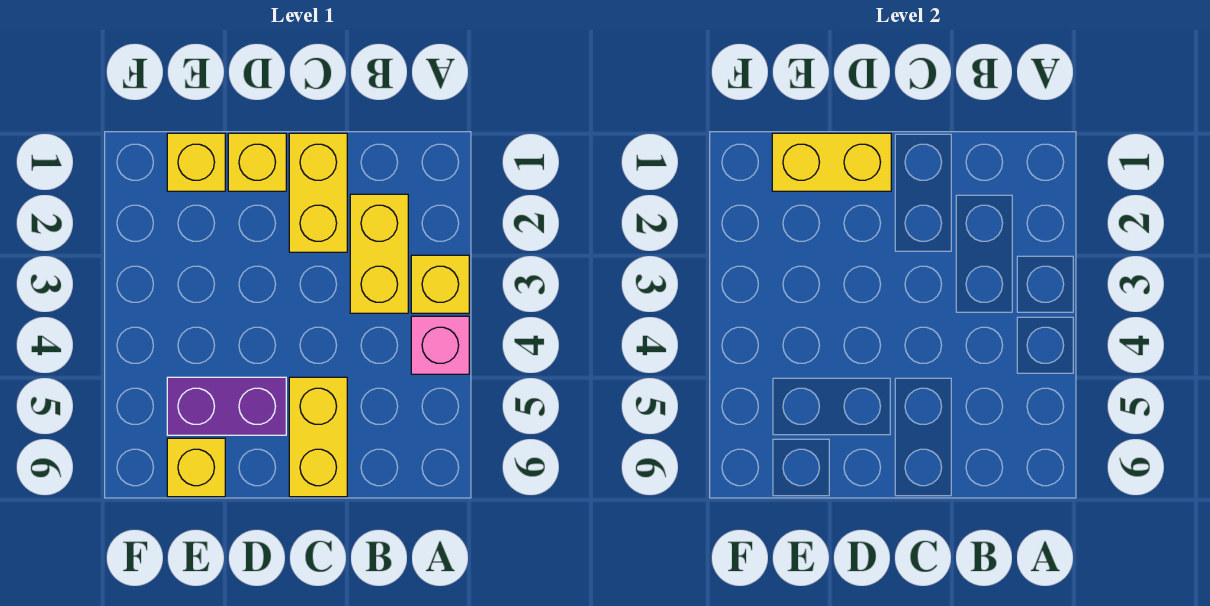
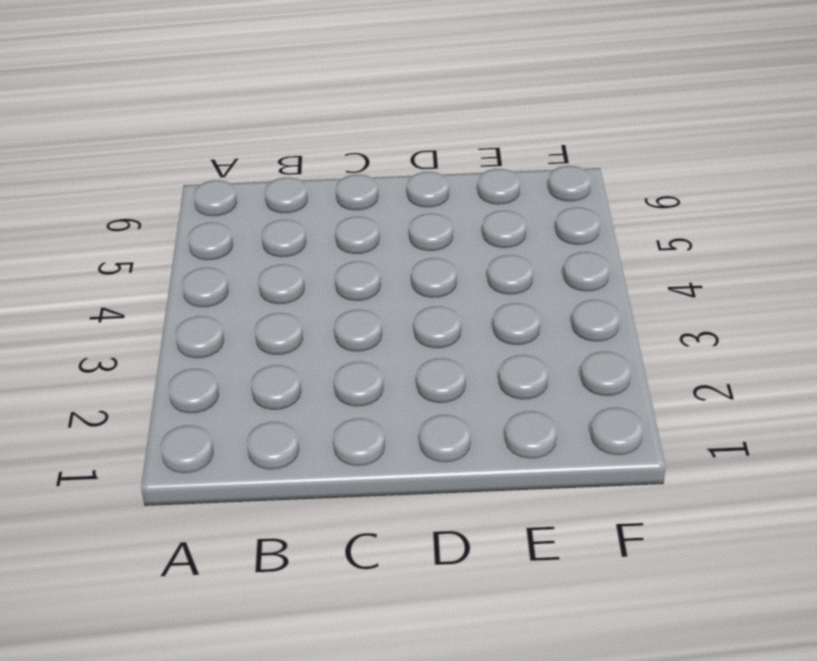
none -> yellow 1x1 brick [411,255,469,313]
none -> pink 1x1 brick [411,316,469,374]

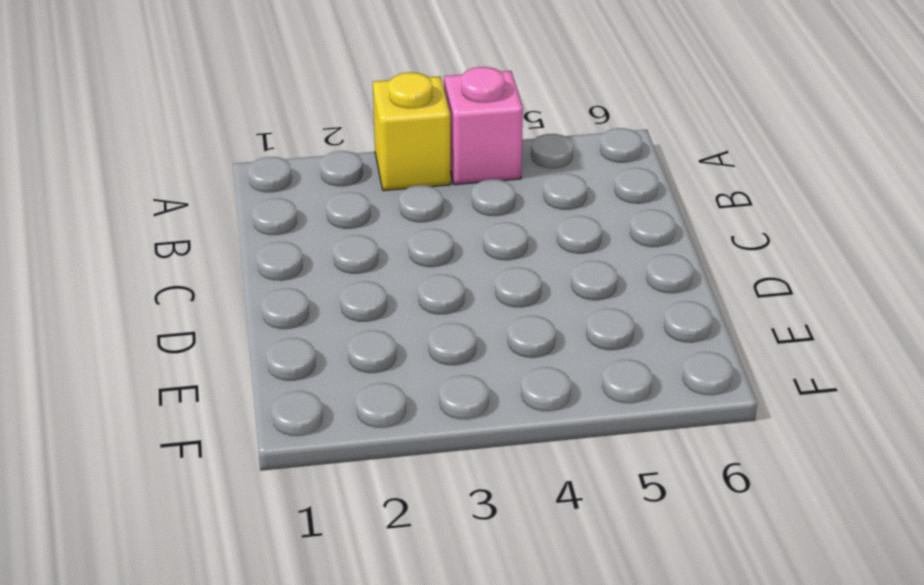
none -> yellow 1x2 brick [350,194,408,313]
none -> yellow 1x2 brick [289,133,347,252]

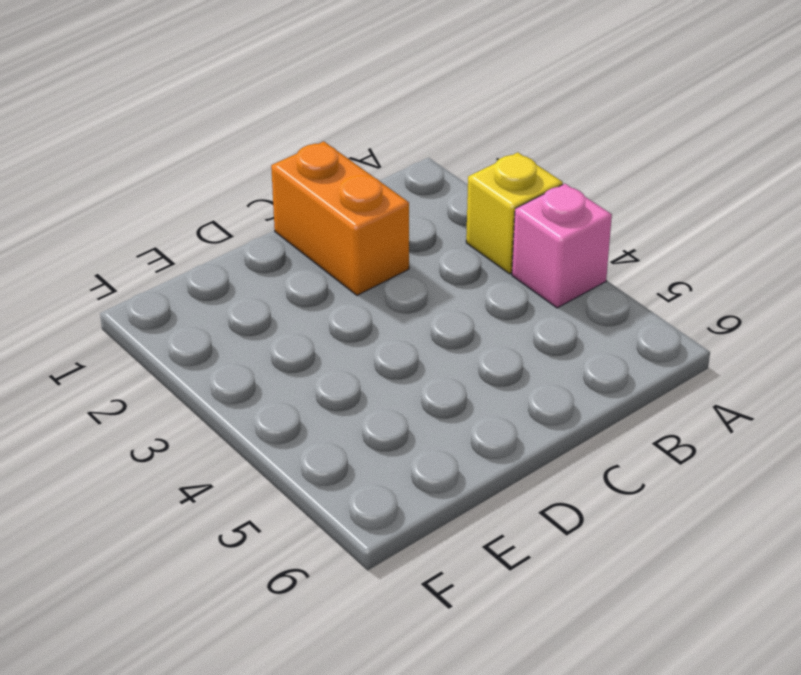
orange 1x2 brick [271,141,409,295] -> yellow 1x2 brick [289,133,347,252]
none -> yellow 1x2 brick [350,194,408,313]
none -> yellow 1x2 brick [289,377,347,497]

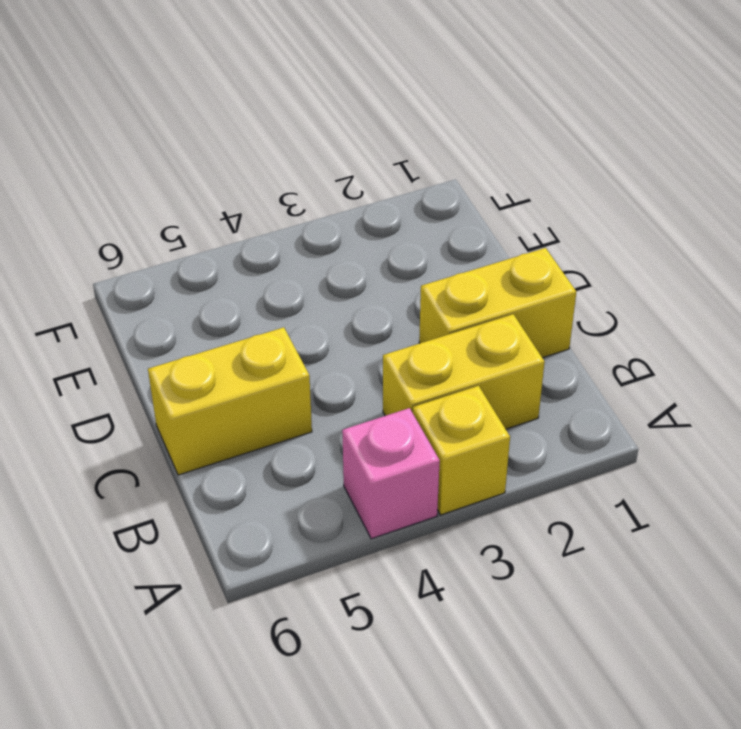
none -> yellow 1x1 brick [228,133,286,191]
none -> purple 1x2 brick [167,377,286,435]

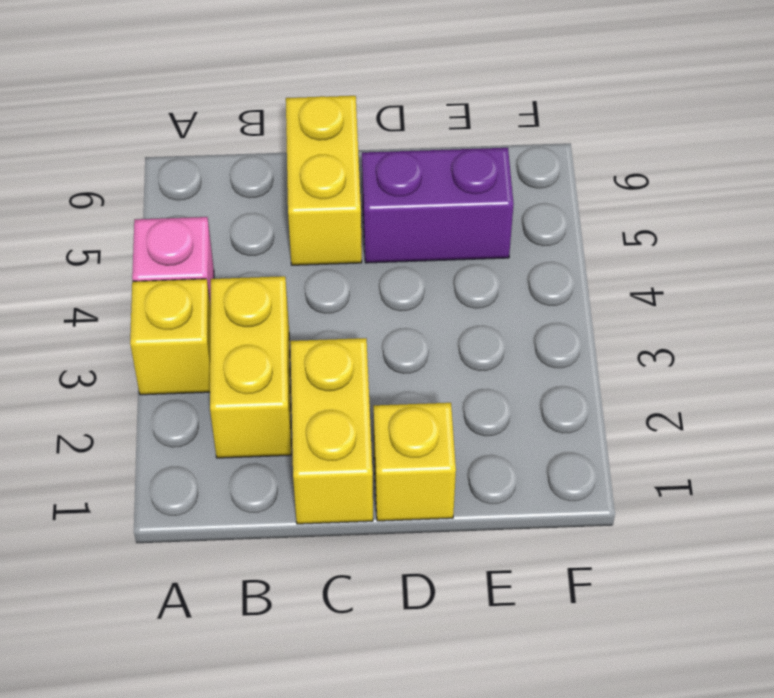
none -> yellow 1x1 brick [167,133,225,191]
none -> yellow 1x1 brick [167,438,225,497]

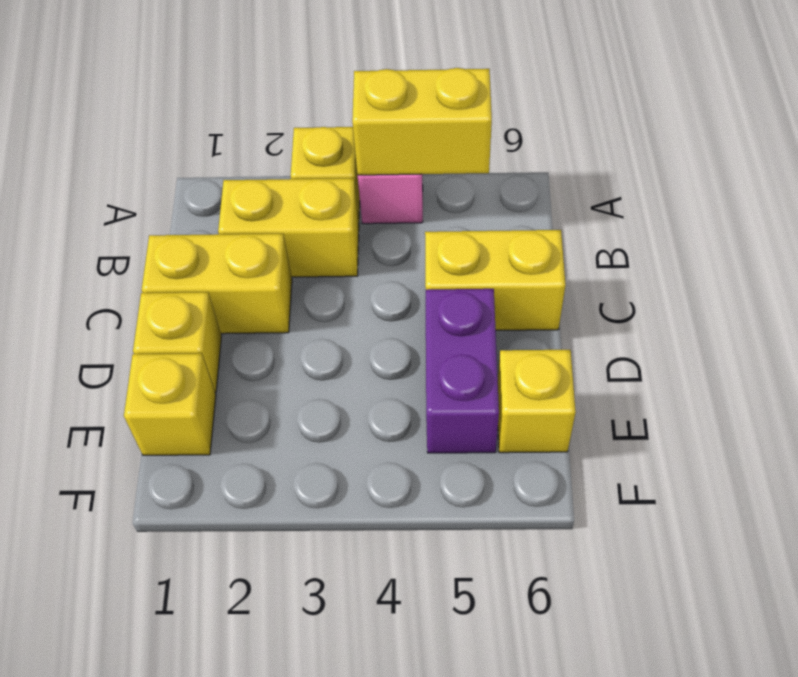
yellow 1x2 brick [352,68,492,175] -> yellow 1x2 brick turned to [772,133,891,191]

